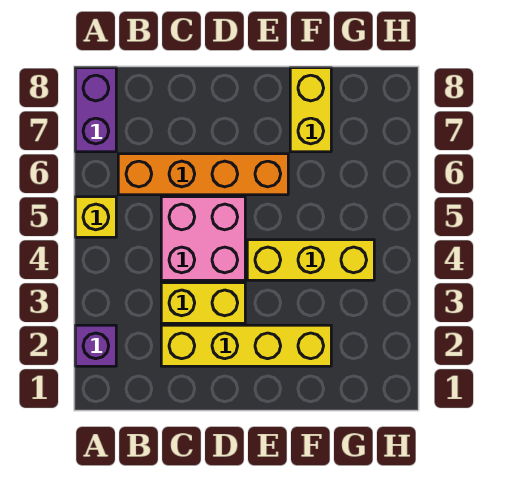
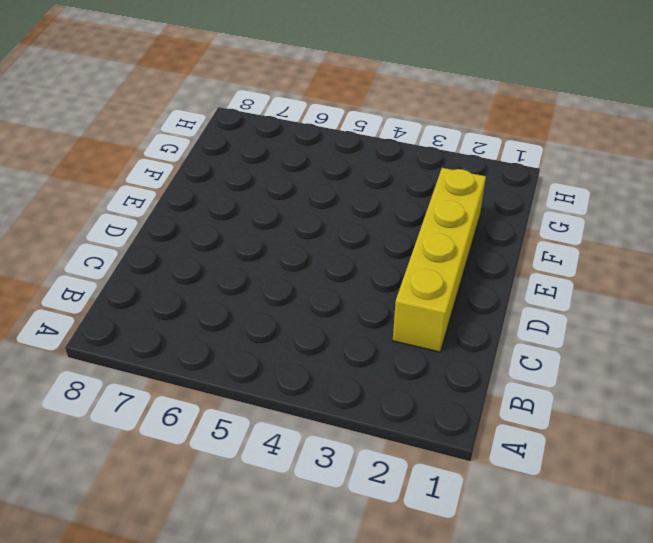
none -> purple 1x1 brick [75,325,116,366]
none -> yellow 1x1 brick [75,197,116,237]

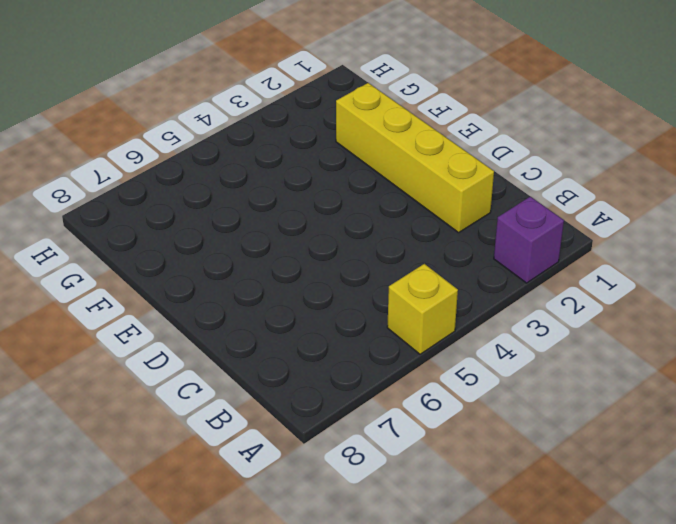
none -> purple 1x2 brick [75,68,116,152]
none -> orange 1x4 brick [118,154,288,195]

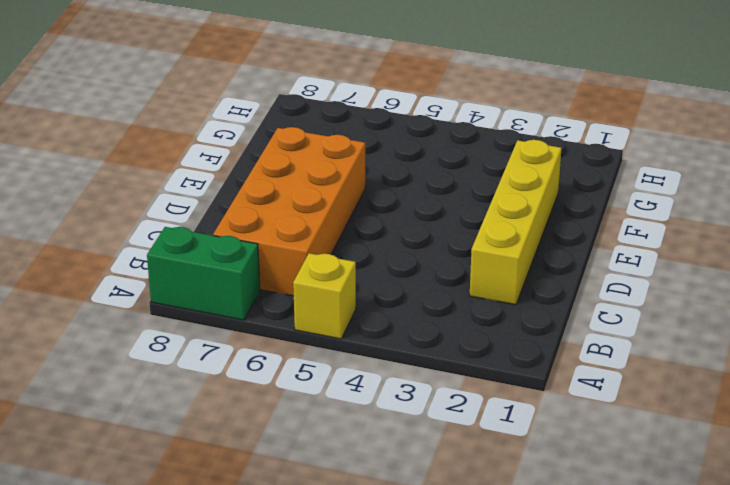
green 1x2 brick [147,227,260,320] -> purple 1x2 brick [75,68,116,152]
orange 2x4 brick [213,127,365,296] -> orange 1x4 brick [118,154,288,195]
none -> purple 1x1 brick [75,325,116,366]
none -> yellow 1x2 brick [161,283,245,323]

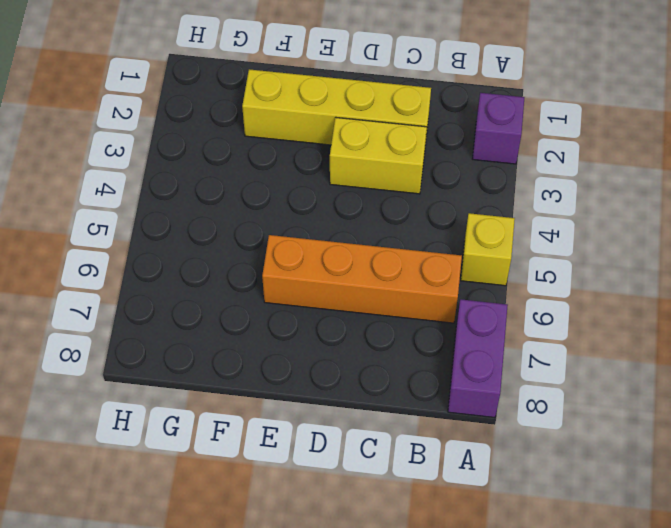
none -> pink 2x2 brick [161,197,245,280]
none -> yellow 1x3 brick [247,240,374,280]

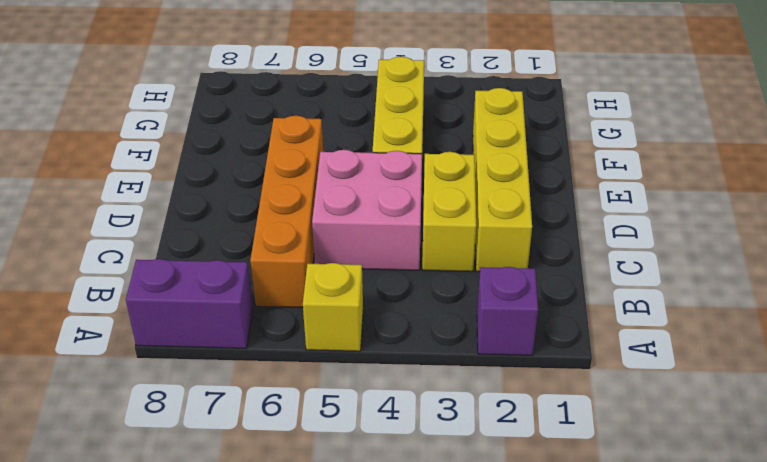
none -> yellow 1x2 brick [290,68,331,152]

